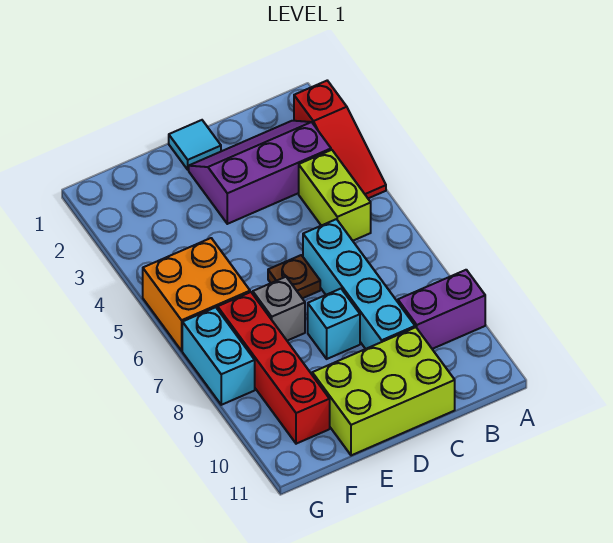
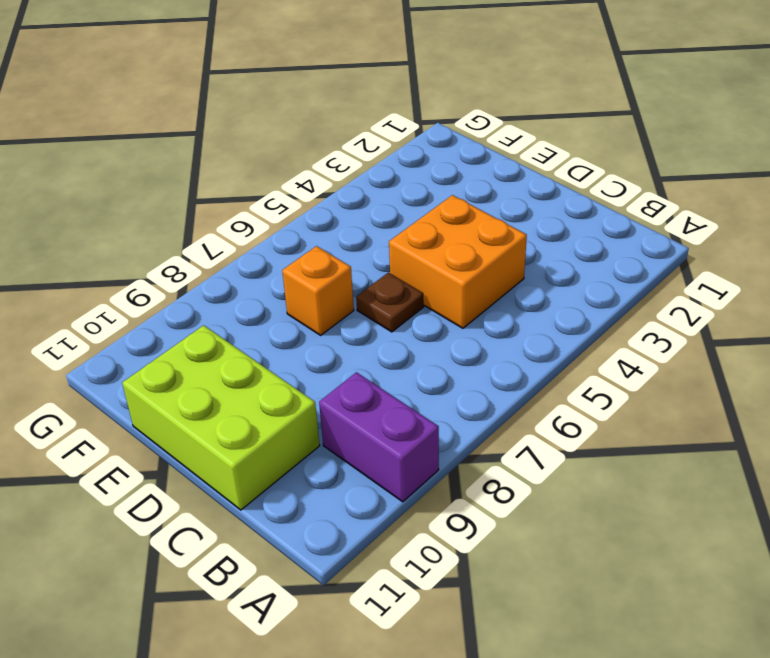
orange 2x2 brick [389,195,527,328] -> orange 2x2 brick moved to [143,238,250,351]
orange 1x1 brick [282,246,354,335] -> grey 1x1 brick [253,277,305,341]
none -> red 1x3 slope [294,81,386,198]
none -> purple 2x3 slope [189,121,331,224]
none -> lime 1x2 brick [299,150,371,241]

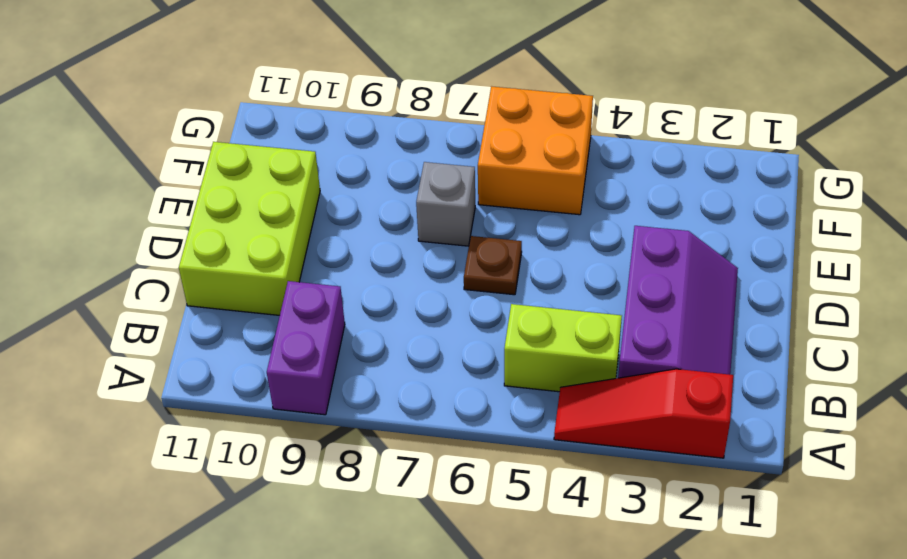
none -> cyan 1x4 brick [303,219,415,349]
none -> cyan 1x1 tile [169,120,221,170]
none -> cyan 1x1 brick [308,289,360,359]

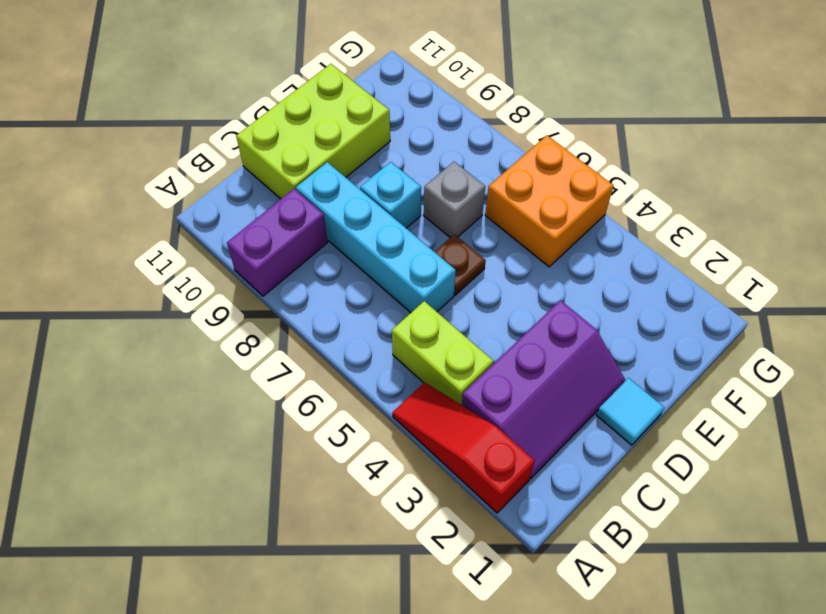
none -> red 1x4 brick [218,292,330,444]
none -> cyan 1x2 brick [182,307,255,405]

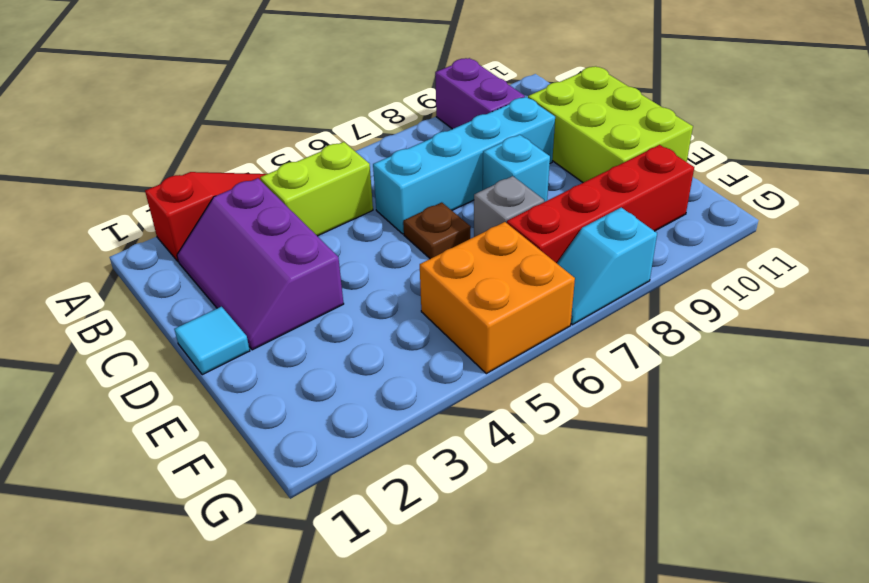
cyan 1x2 slope [557,208,657,325] -> cyan 1x2 brick [182,307,255,405]

